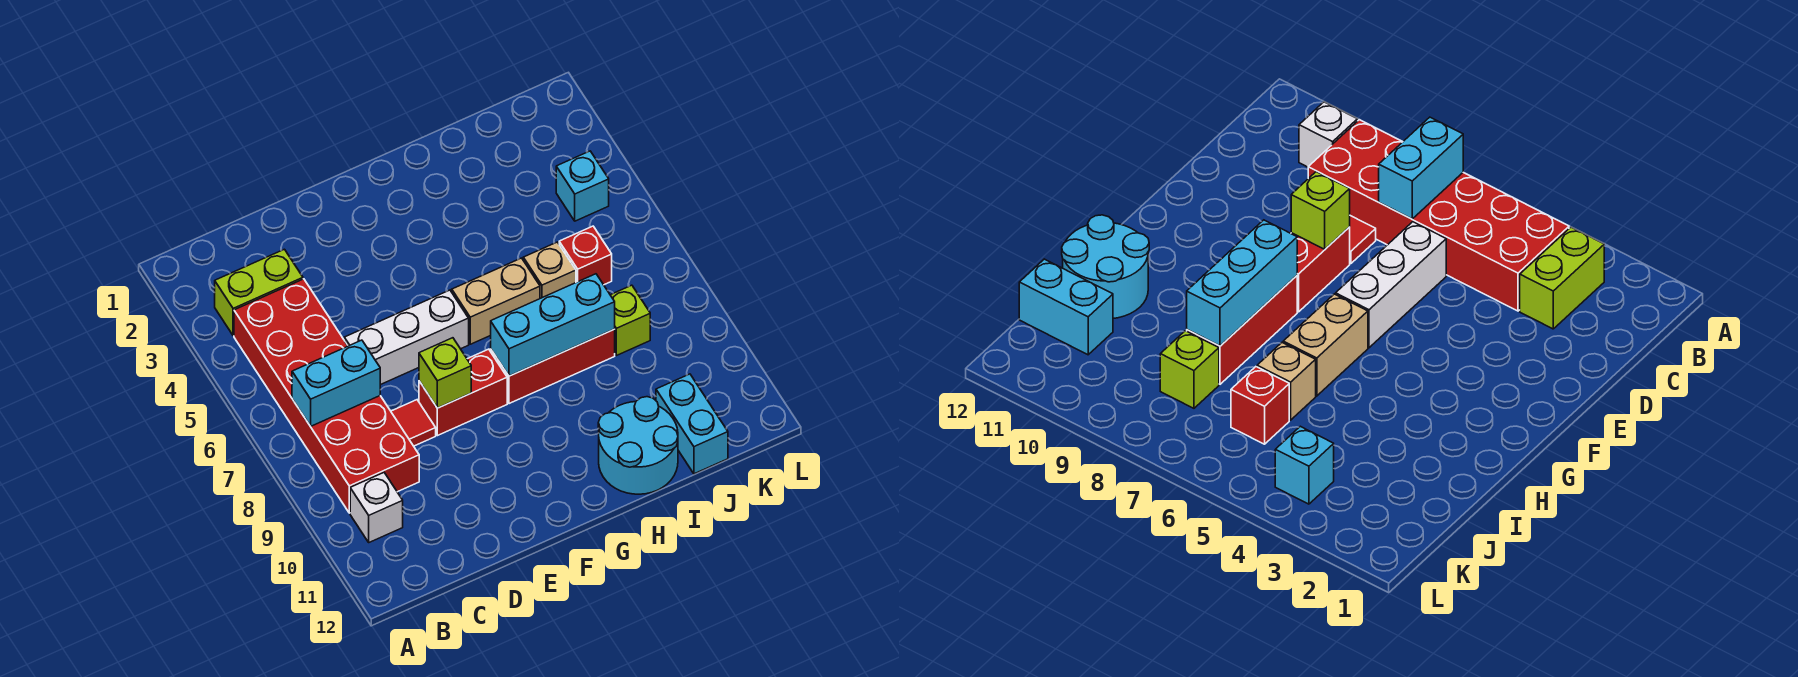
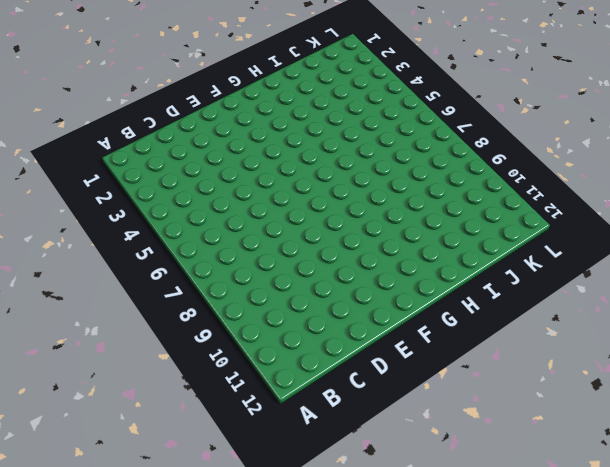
none -> lime 1x2 brick [215,249,303,336]
none -> red 2x6 brick [234,279,419,513]
none -> white 1x1 brick [350,473,403,542]

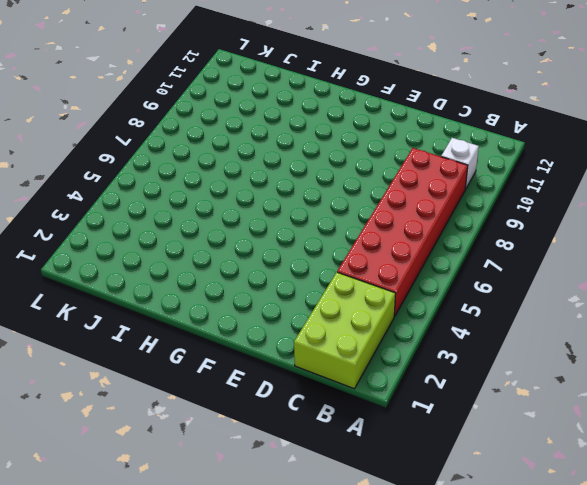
lime 2x3 brick [294,272,396,389] -> lime 1x2 brick [215,249,303,336]
none -> white 1x3 brick [344,290,469,385]
none -> red 1x1 tile [391,400,436,446]
none -> red 1x2 brick [419,349,507,436]

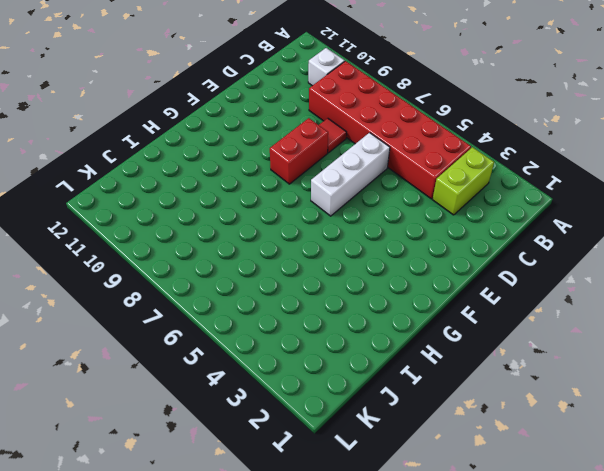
none -> tan 1x2 brick [452,258,540,344]
none -> red 1x3 brick [491,329,615,404]
none -> cyan 2x2 round brick [598,397,678,494]

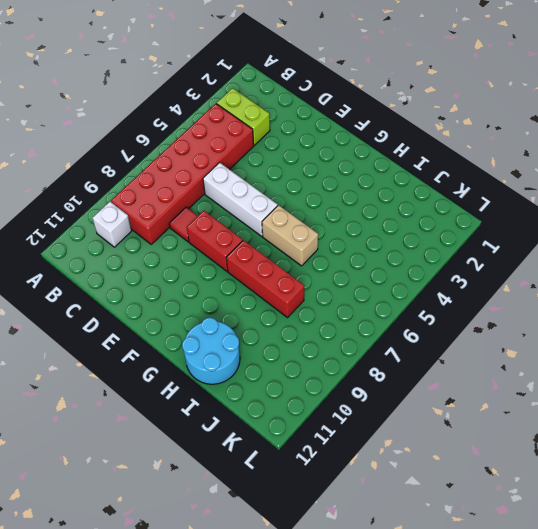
none -> tan 1x1 brick [523,242,576,298]
none -> red 1x1 brick [559,226,612,285]
none -> lime 1x1 brick [611,285,650,356]

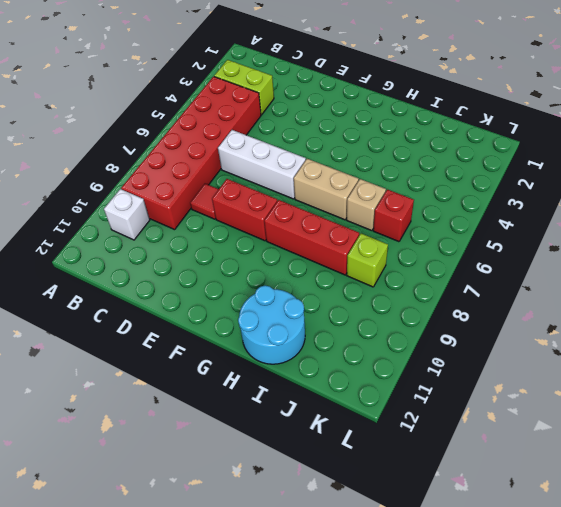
none -> cyan 1x2 brick [656,374,728,474]
none -> cyan 1x1 brick [556,151,609,221]
none -> cyan 1x2 brick [292,340,380,426]

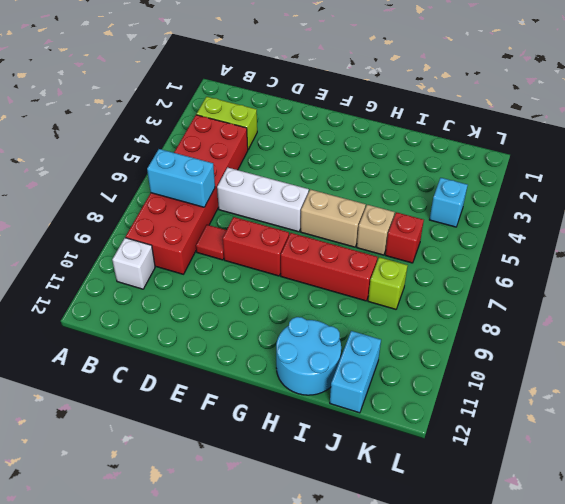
none -> lime 1x1 brick [419,338,471,408]
none -> cyan 1x3 brick [491,274,615,376]

